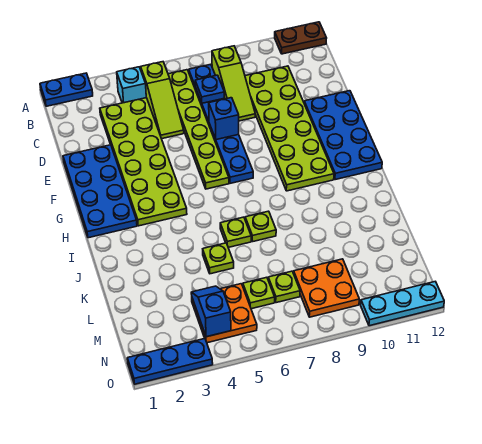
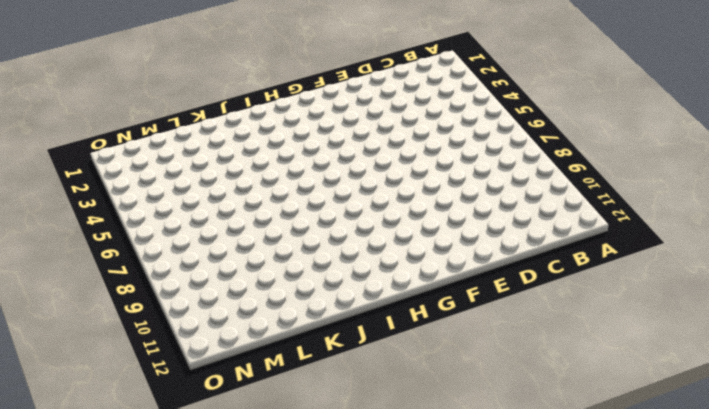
none -> blue 1x2 plate [40,73,93,106]
none -> brown 1x2 plate [275,22,327,54]
none -> cyan 1x1 brick [117,67,146,103]

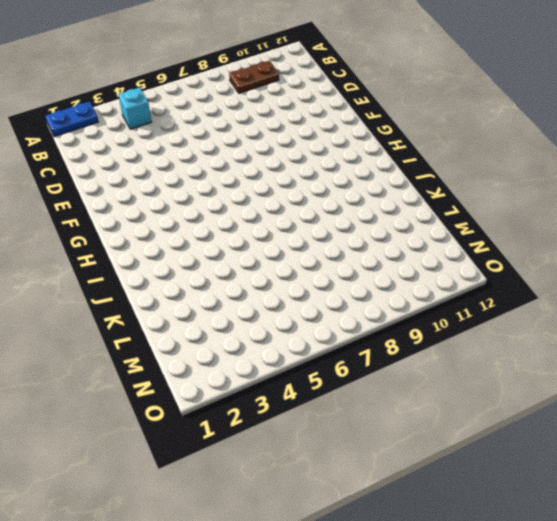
brown 1x2 plate [229,61,279,93] -> brown 1x2 plate moved to [275,22,327,54]
none -> lime 1x3 slope [141,62,184,139]
none -> lime 1x6 plate [168,70,229,189]
none -> blue 1x6 plate [189,64,253,183]

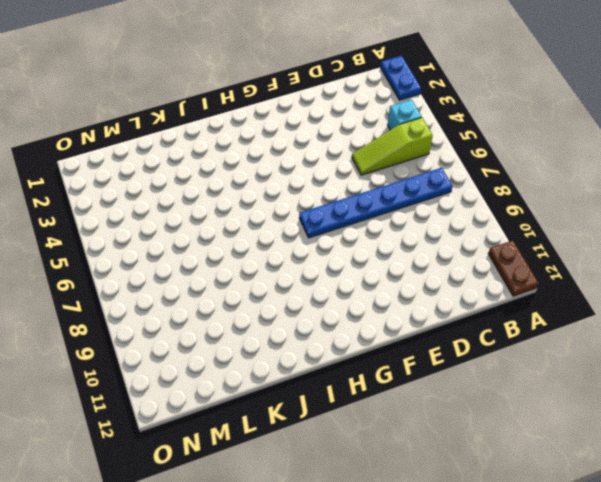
none -> lime 1x6 plate [168,70,229,189]
none -> lime 1x3 slope [212,46,255,121]
none -> lime 2x6 plate [100,98,187,226]

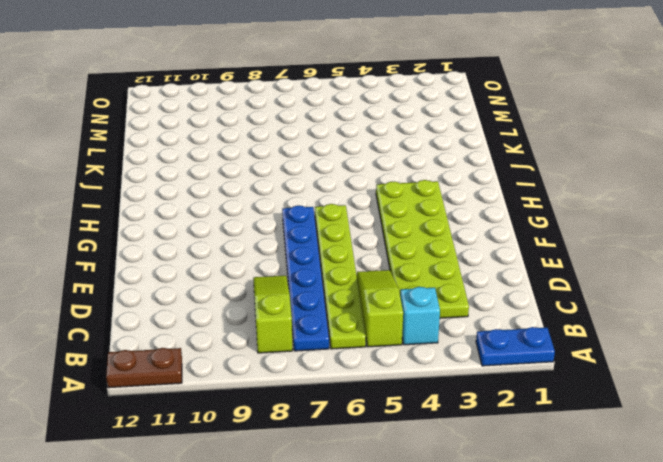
none -> lime 2x6 plate [245,66,334,191]
none -> blue 2x4 plate [63,145,137,238]
none -> blue 2x4 plate [304,91,382,180]

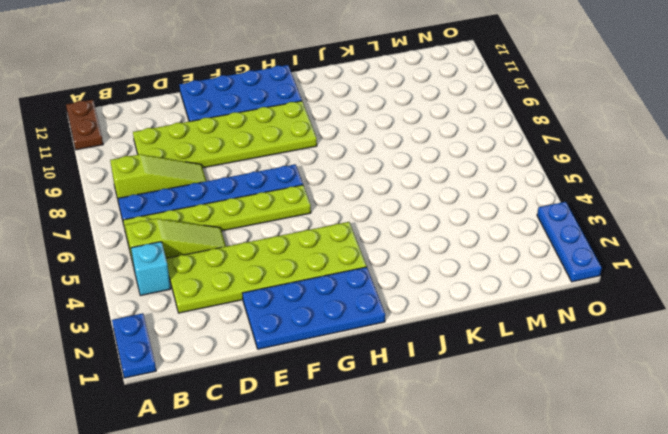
none -> lime 1x1 plate [220,217,251,247]
none -> lime 1x1 plate [245,211,276,241]
none -> lime 1x1 plate [203,243,234,274]

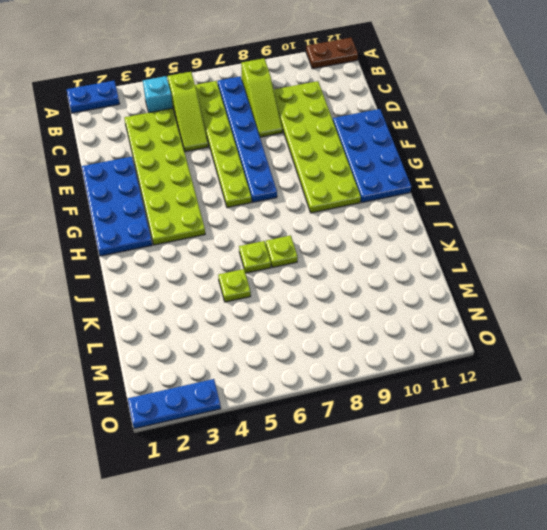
none -> orange 2x2 plate [192,284,257,343]
none -> lime 1x1 plate [243,277,275,309]
none -> lime 1x1 plate [268,271,300,303]

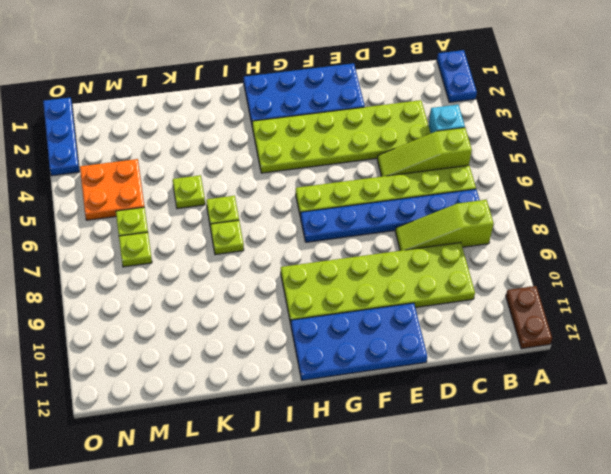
none -> orange 2x2 plate [294,259,359,317]
none -> cyan 1x3 plate [361,281,444,326]
none -> blue 1x1 plate [195,75,224,103]

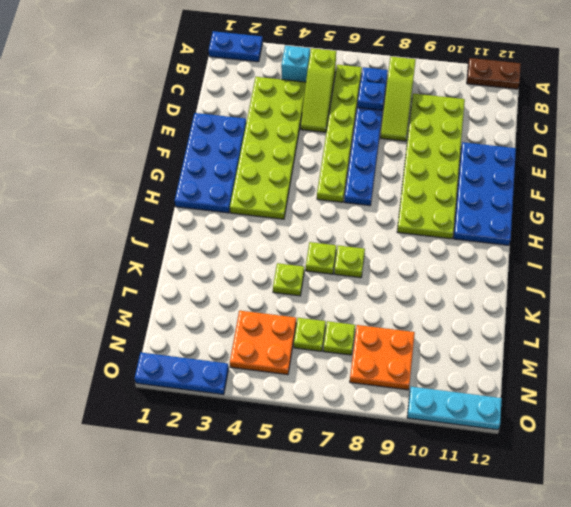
none -> blue 1x1 brick [209,98,239,140]
none -> blue 1x2 slope [191,286,231,337]

